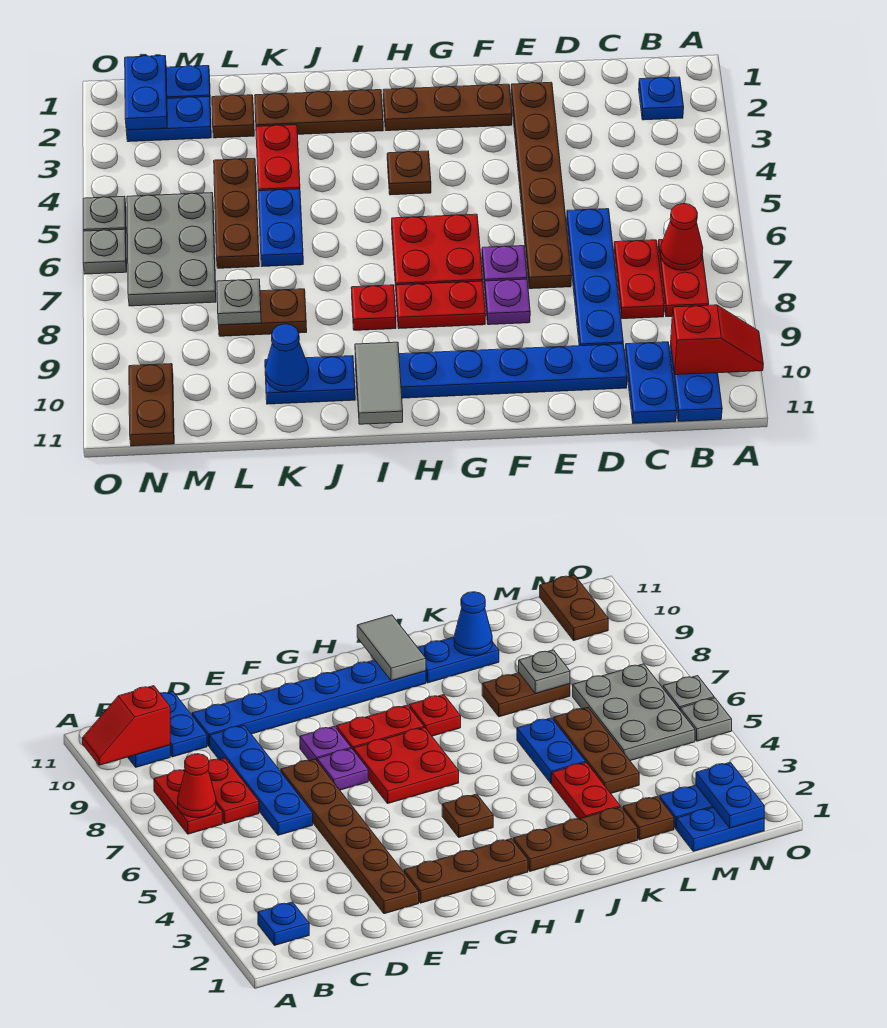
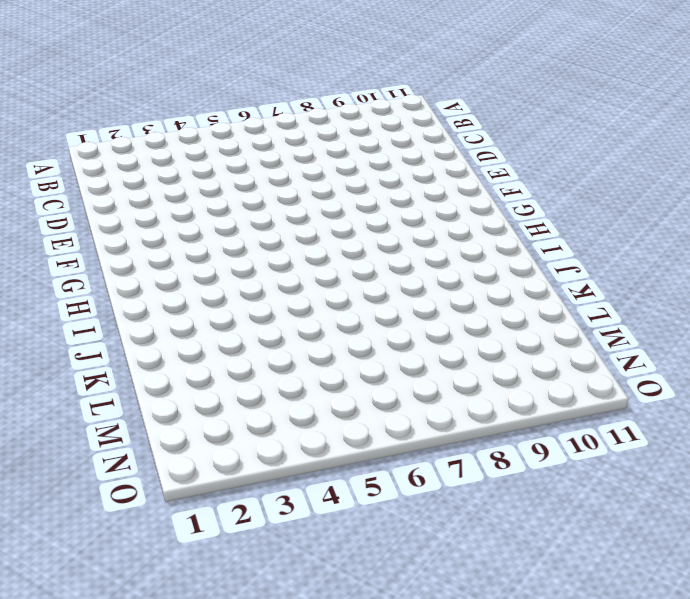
none -> blue 1x1 plate [639,77,684,120]
none -> red 1x2 plate [658,240,709,317]
none -> blue 1x2 plate [670,345,722,421]
none -> red 1x2 plate [614,240,664,319]

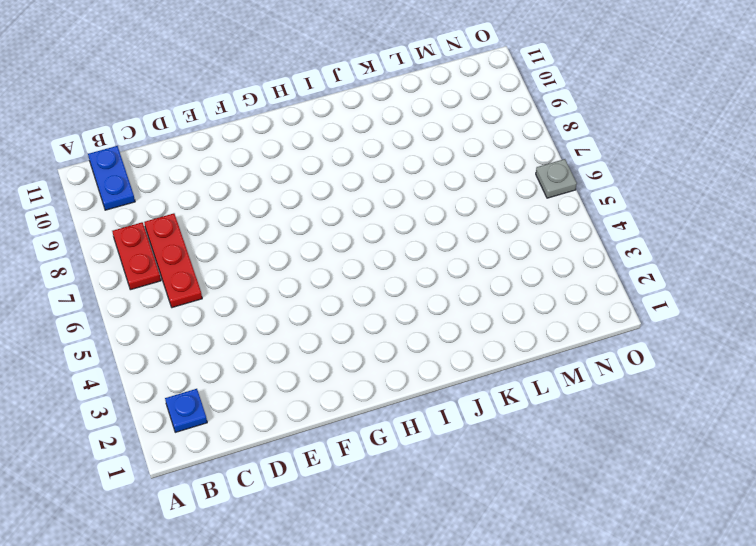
red 1x3 plate [144,213,202,308] -> red 1x2 plate [614,240,664,319]
none -> blue 1x2 plate [625,342,677,423]
none -> blue 1x4 plate [567,209,623,346]
none -> blue 1x6 plate [355,344,627,400]
none -> brown 1x6 plate [511,82,572,289]

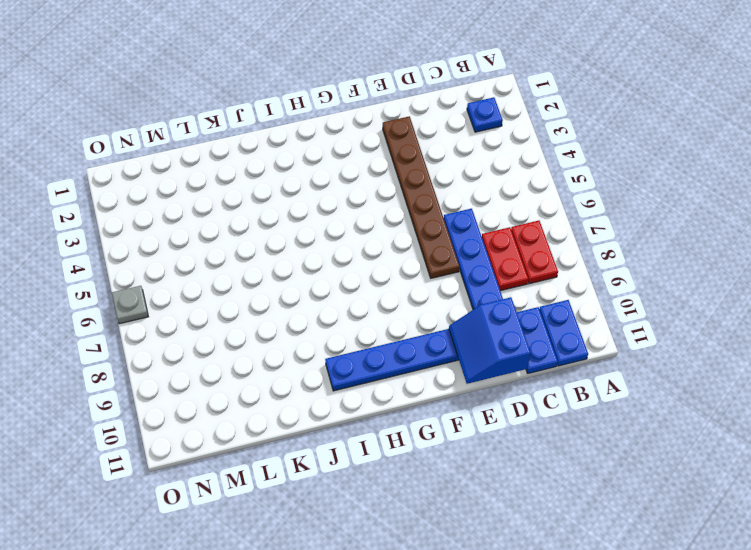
blue 2x2 slope [449,297,531,384] -> none
none -> brown 1x3 plate [383,84,512,131]
none -> purple 1x1 plate [482,246,527,288]
none -> purple 1x1 plate [485,279,530,325]
none -> red 2x2 plate [392,214,483,286]

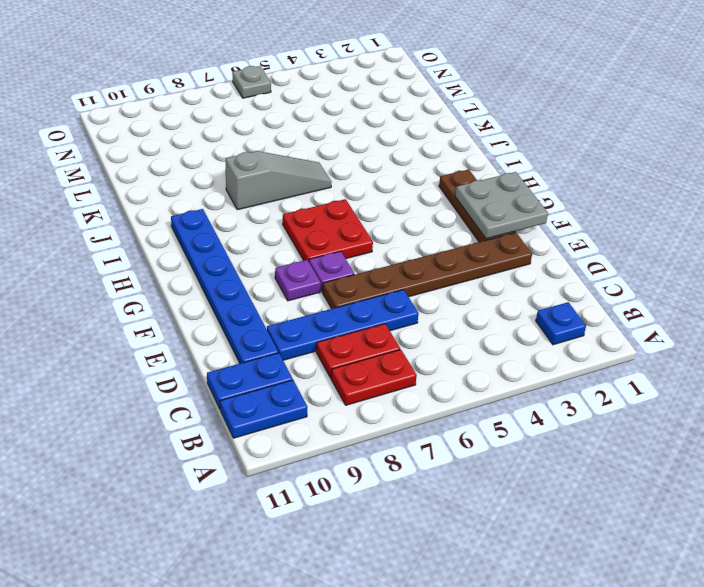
grey 2x2 plate [455,172,548,239] -> none
grey 1x3 slope [226,151,331,210] -> none
none -> red 1x2 plate [396,281,486,328]
none -> brown 1x1 plate [387,151,431,195]
none -> brown 1x3 plate [255,90,383,134]
none -> red 1x1 plate [351,285,396,330]

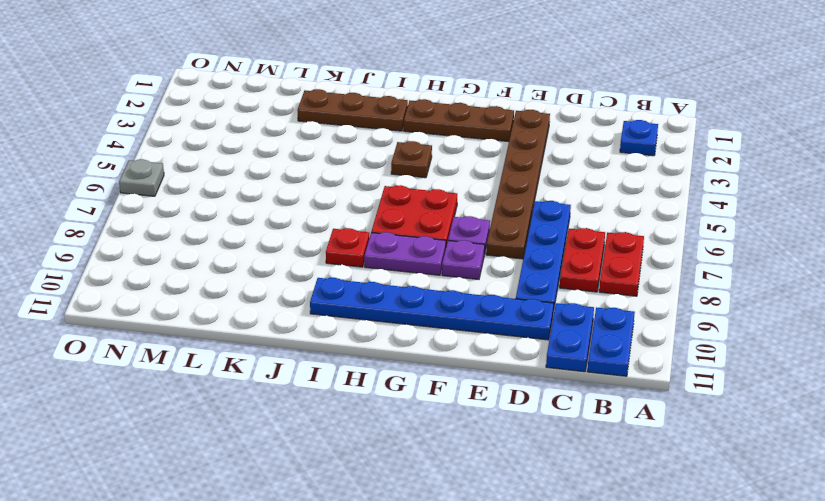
purple 1x2 plate [364,232,446,275] -> red 1x2 plate [396,281,486,328]
none -> blue 1x2 plate [265,356,355,404]
none -> red 1x2 plate [256,125,300,191]
none -> blue 1x2 plate [258,189,303,266]
none -> brown 1x2 plate [219,289,307,336]

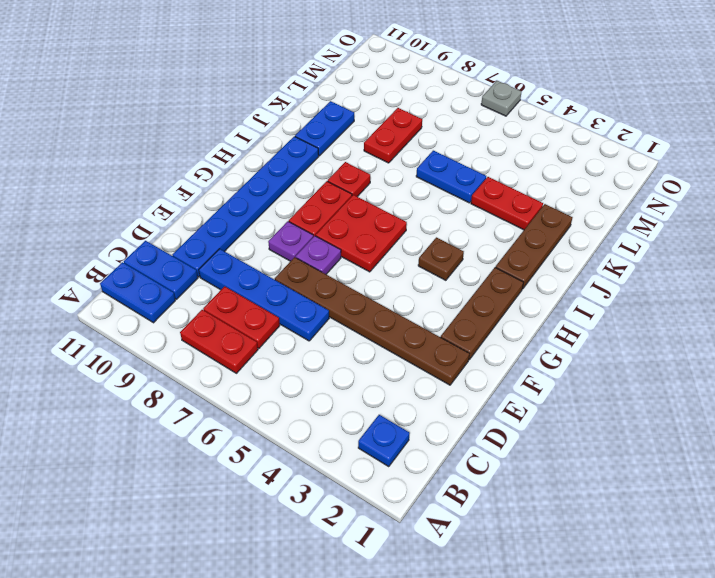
red 1x2 plate [364,108,422,163] -> brown 1x2 plate [219,289,307,336]
none -> brown 1x1 plate [212,95,254,138]
none -> brown 1x3 plate [214,159,259,268]
none -> blue 1x2 plate [166,66,210,98]
none -> blue 1x2 plate [126,97,211,142]

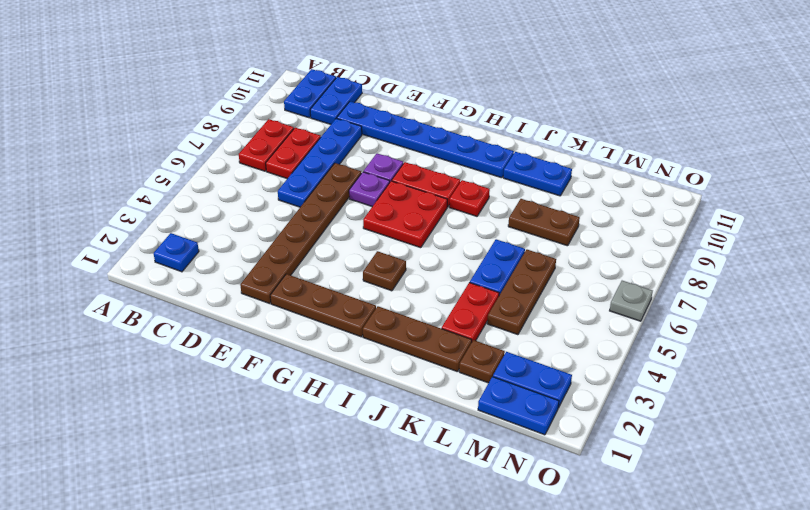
none -> grey 2x3 plate [127,193,216,306]
none -> brown 1x2 plate [129,364,174,446]
none -> grey 1x1 plate [83,196,126,232]
none -> red 1x2 slope [671,305,763,375]

